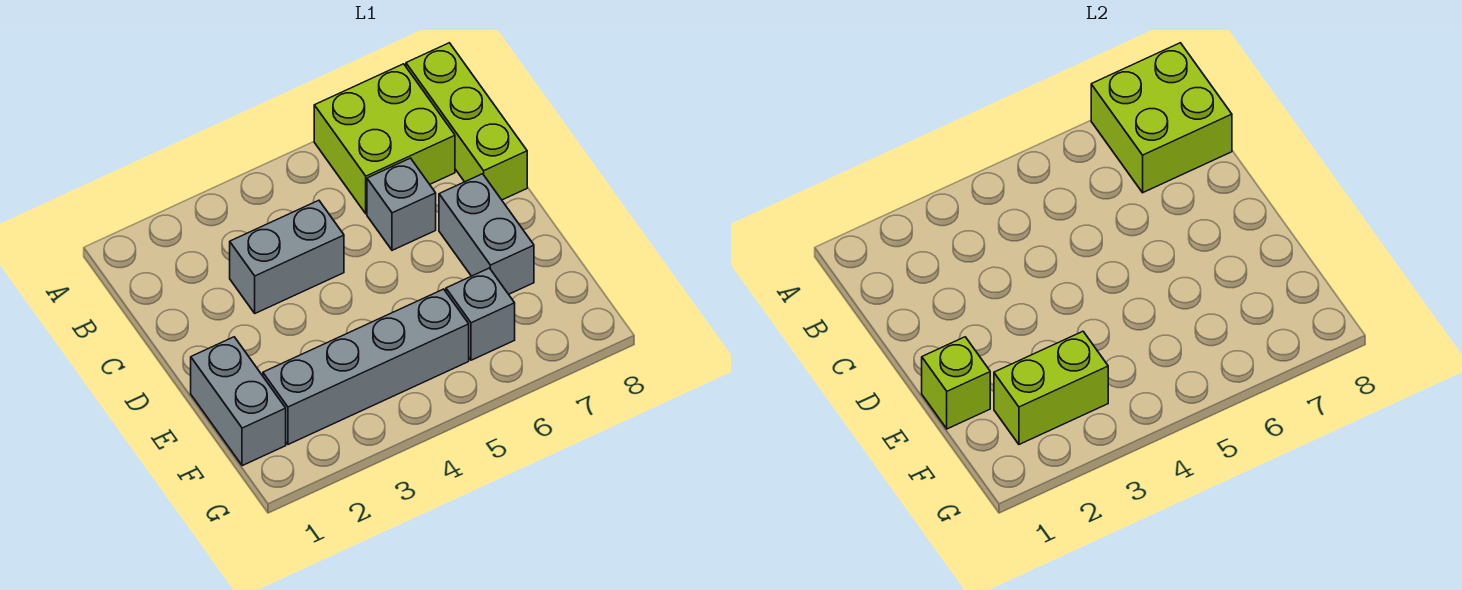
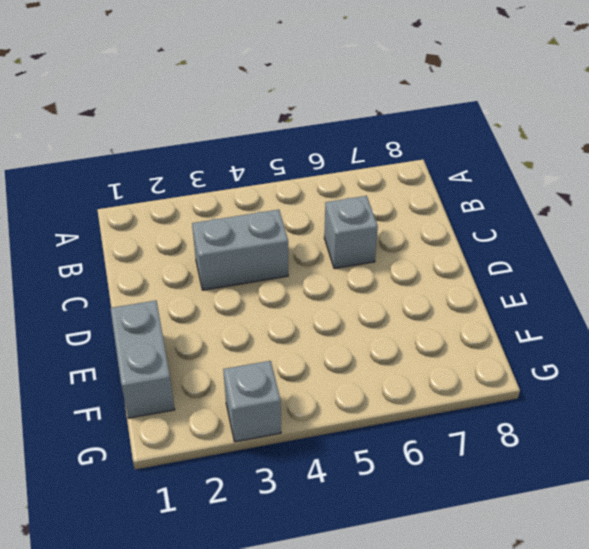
grey 1x1 brick [223,361,281,442] -> grey 1x1 brick moved to [446,268,515,360]
none -> lime 2x2 brick [314,64,455,214]
none -> lime 1x3 brick [406,43,527,200]

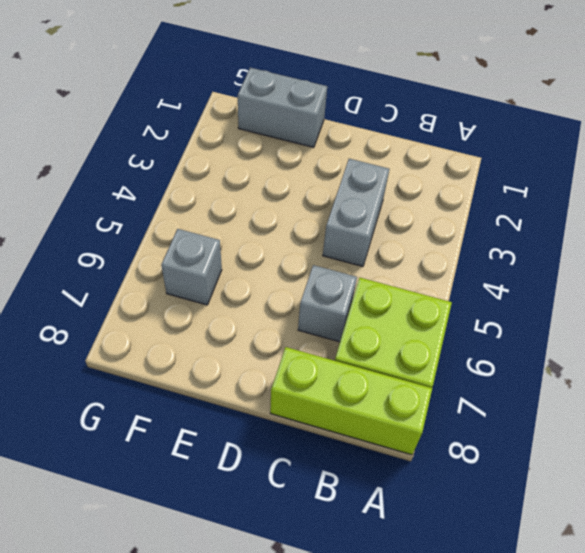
none -> grey 1x2 brick [439,174,534,294]
none -> grey 1x4 brick [263,289,469,444]

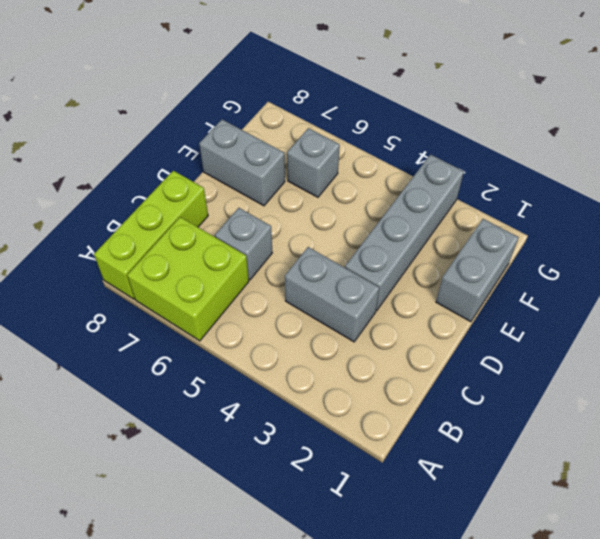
grey 1x4 brick [345,155,464,311] -> grey 1x4 brick turned to [263,289,469,444]
grey 1x2 brick [199,120,285,206] -> grey 1x2 brick turned to [439,174,534,294]
none -> lime 2x2 brick [1091,43,1232,193]
none -> lime 1x1 brick [922,337,990,429]

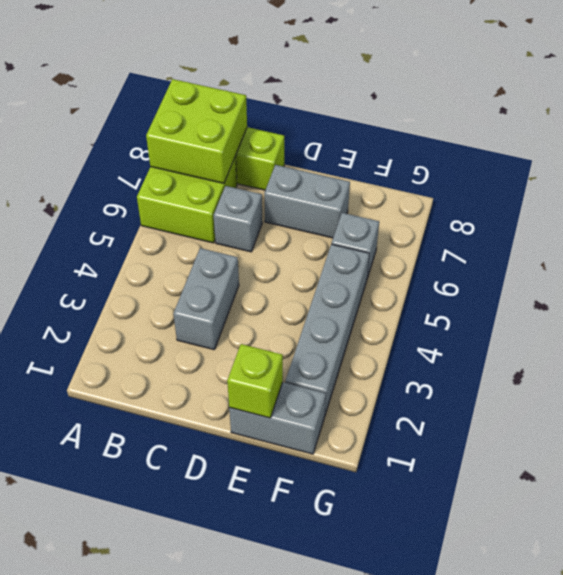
none -> lime 1x2 brick [994,331,1108,444]

